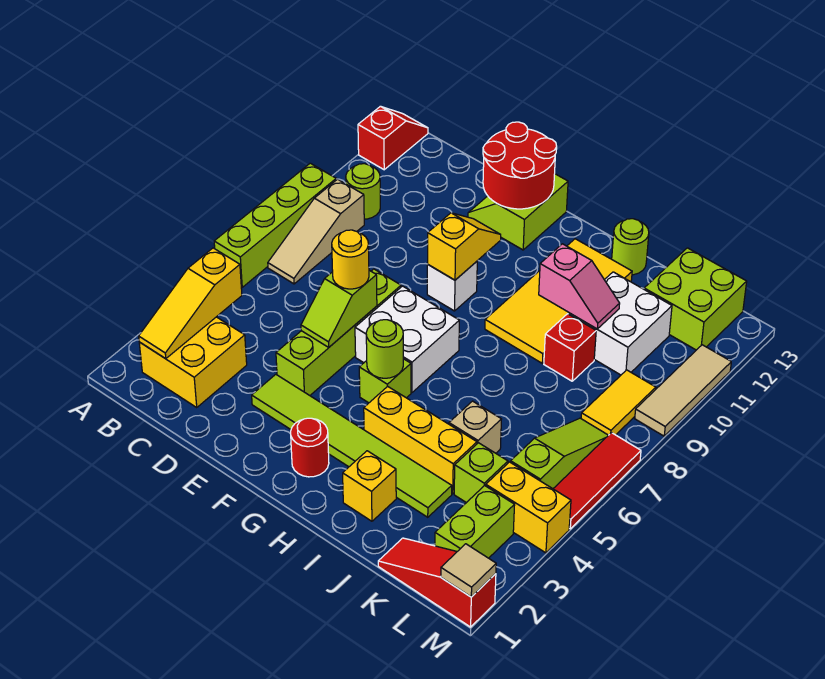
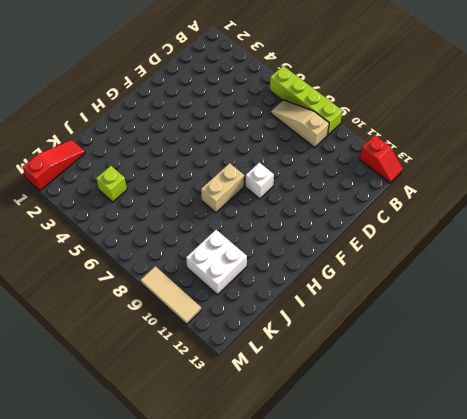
tan 1x2 brick [201,163,244,213] -> none
none -> yellow 2x2 brick [139,317,247,407]
none -> lime 1x1 round brick [346,164,380,219]
none -> lime 1x6 tile [252,374,452,517]
none -> lime 1x4 brick [276,269,401,395]

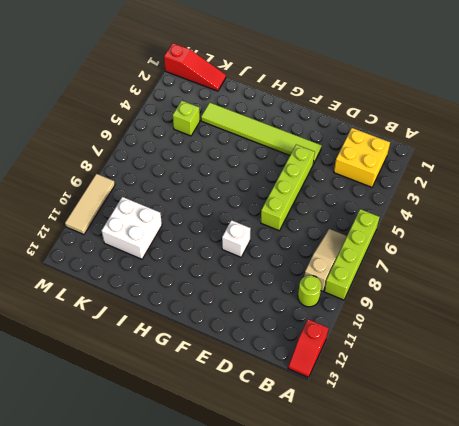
none -> lime 2x2 slope [468,174,568,250]
none -> white 2x2 brick [355,286,459,392]
none -> red 1x1 round brick [291,418,329,477]
none -> lime 1x1 brick [359,359,411,403]

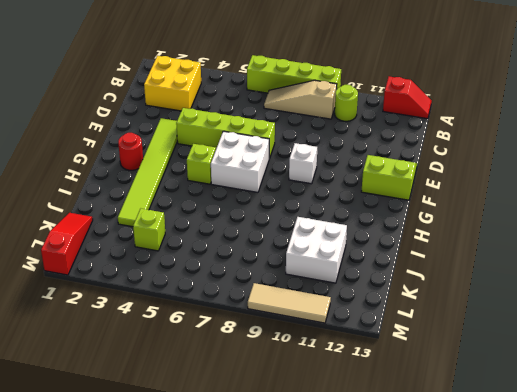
none -> yellow 1x3 brick [364,386,477,494]
none -> yellow 2x4 tile [485,239,632,363]
none -> yellow 1x1 brick [343,451,396,521]
none -> lime 1x1 round brick [612,219,649,275]

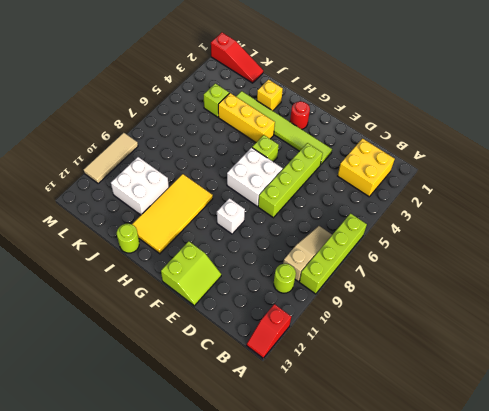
none -> tan 1x1 brick [449,401,501,453]
none -> red 1x1 brick [544,314,596,381]
none -> lime 2x2 brick [644,248,747,350]
none -> lime 1x2 brick [435,486,515,558]

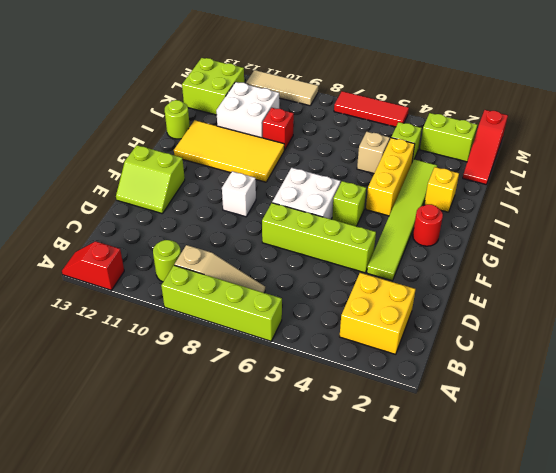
none -> yellow 1x2 brick [486,462,571,553]
none -> lime 1x3 slope [511,418,608,489]
none -> yellow 1x2 tile [581,370,656,435]
none -> yellow 1x3 slope [139,248,242,359]

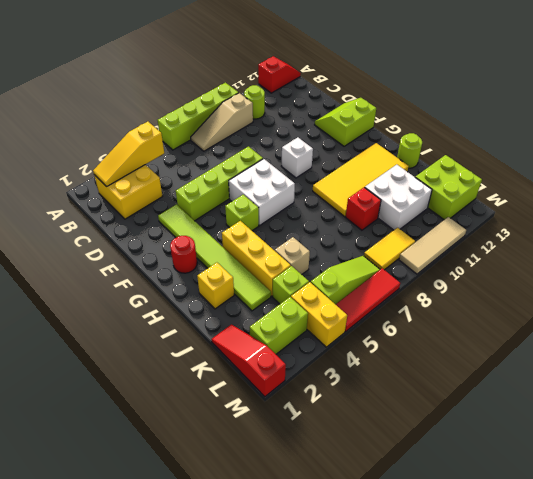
none -> lime 1x2 slope [301,270,377,348]
none -> red 2x2 round brick [483,122,557,209]
none -> yellow 1x2 slope [428,213,501,280]
none -> lime 1x1 round brick [366,320,403,378]

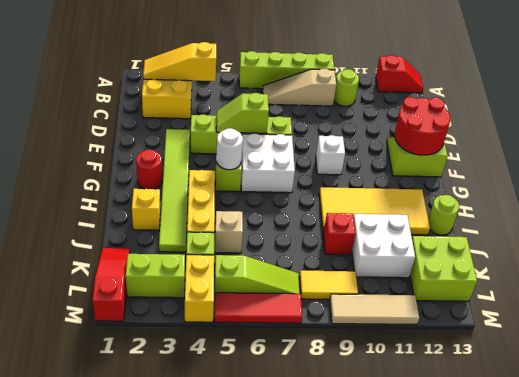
white 1x1 round brick [216,128,243,170] -> lime 1x1 round brick [366,320,403,378]
none -> yellow 1x2 slope [428,213,501,280]
none -> pink 1x2 slope [539,244,620,329]
none -> tan 1x1 tile [441,544,496,597]
none -> yellow 1x1 round brick [332,230,369,289]

